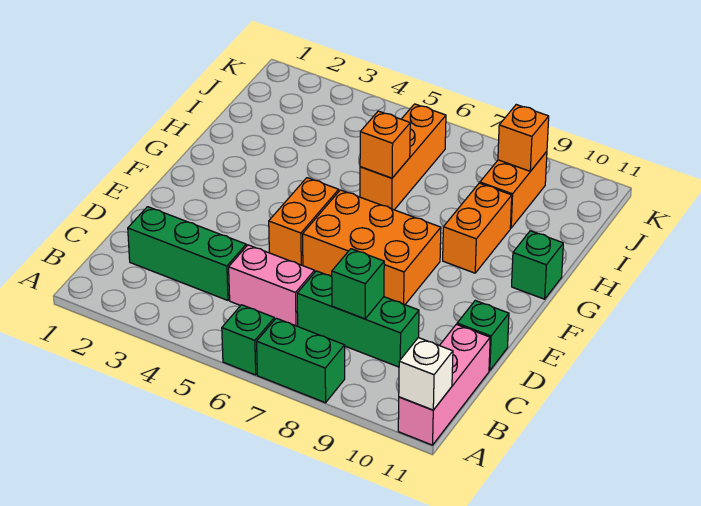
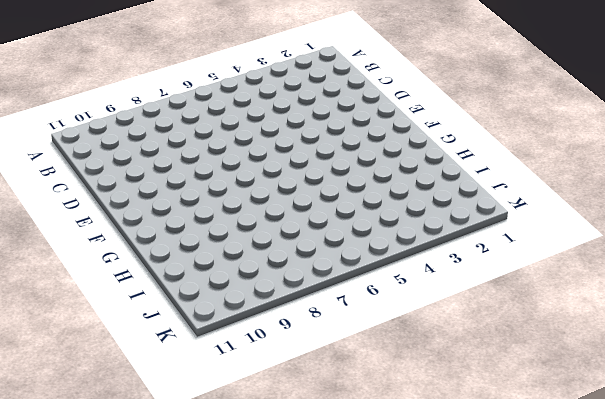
none -> green 1x1 brick [222,305,274,375]
none -> green 1x2 brick [257,318,345,403]
none -> pink 1x3 brick [398,324,490,445]

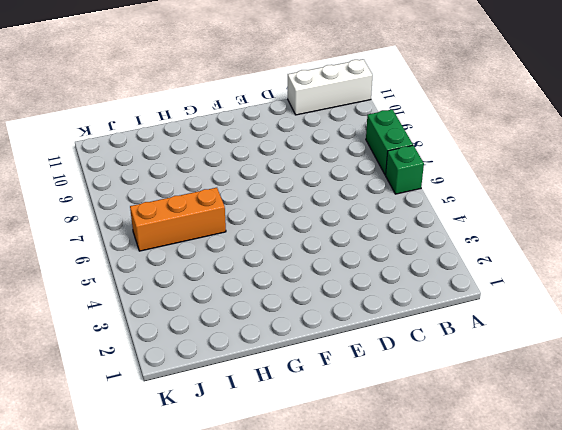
white 1x3 brick [288,59,373,115] -> pink 1x3 brick [398,324,490,445]
none -> green 1x3 brick [128,207,246,300]
none -> pink 1x2 brick [229,245,315,326]
none -> green 1x3 brick [297,271,419,367]

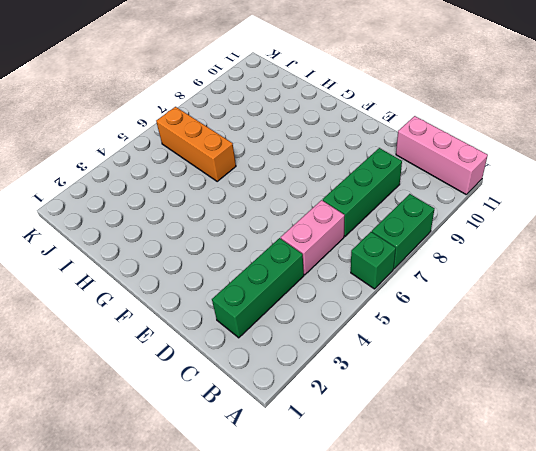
none -> green 1x1 brick [457,301,509,371]
none -> orange 1x2 brick [269,178,339,266]
none -> orange 2x3 brick [303,190,441,305]

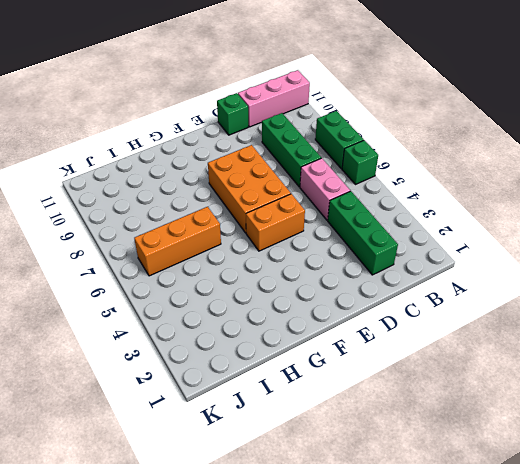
none -> orange 1x2 brick [443,183,512,273]
none -> green 1x1 brick [512,231,563,299]
none -> orange 1x2 brick [480,152,547,228]

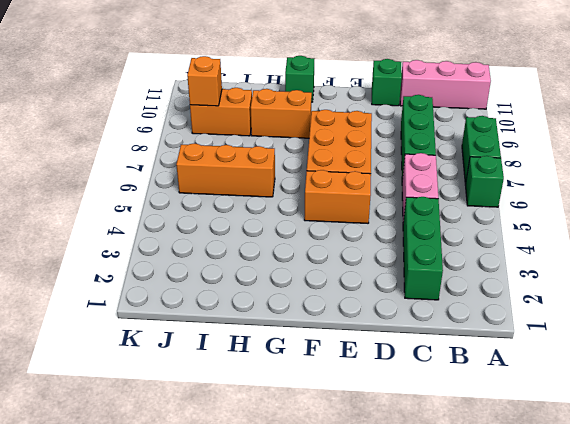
none -> white 1x1 brick [399,338,453,410]
none -> green 1x1 brick [332,249,384,319]
none -> orange 1x1 brick [360,111,410,178]

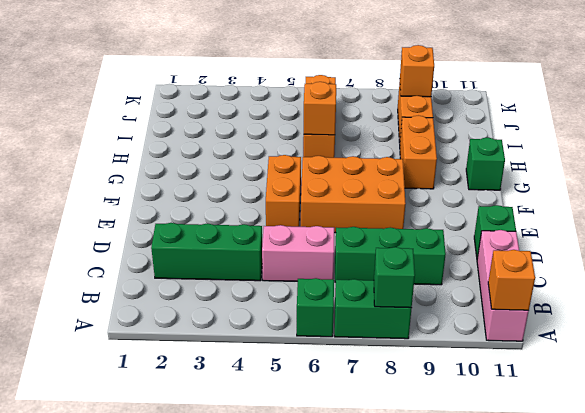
green 1x1 brick [374,247,415,308] -> green 1x1 brick moved to [332,249,384,319]
orange 1x1 brick [488,250,535,311] -> white 1x1 brick [399,338,453,410]

